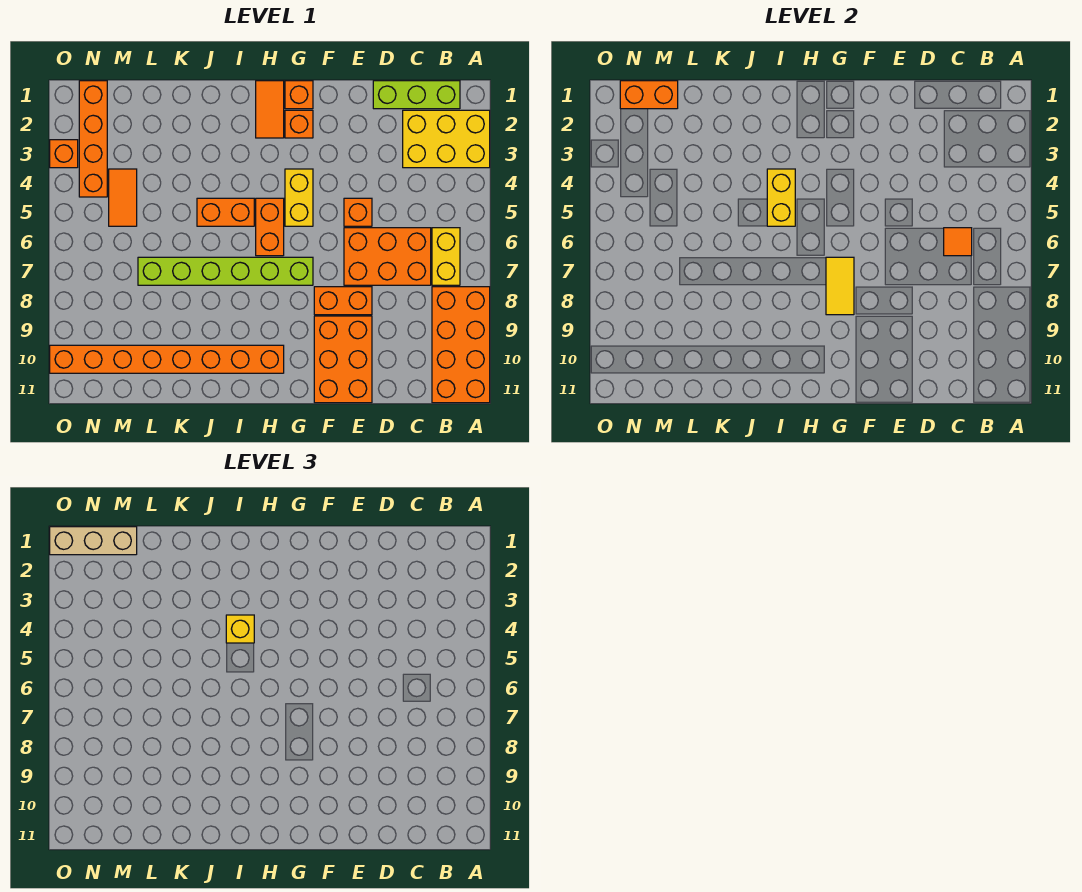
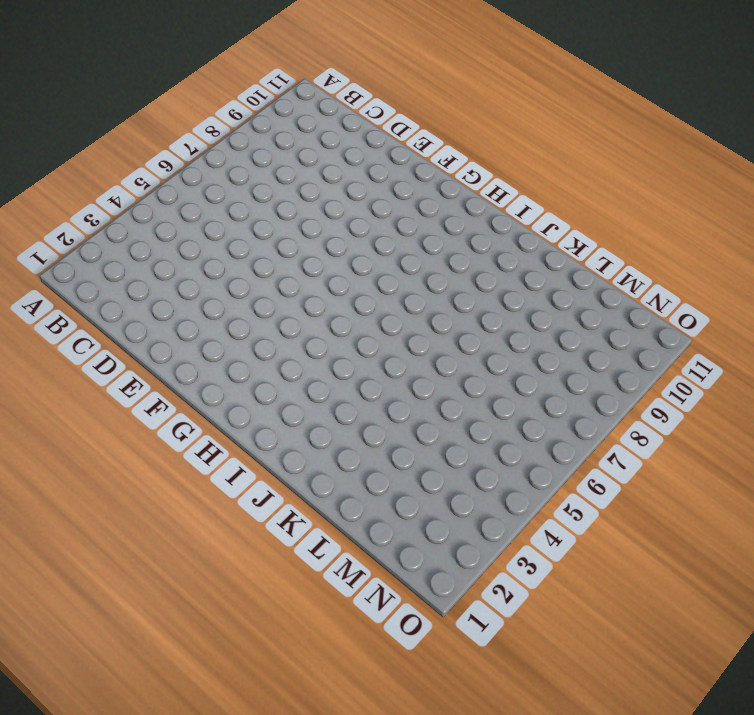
none -> yellow 2x3 brick [403,110,490,168]
none -> orange 2x4 brick [432,287,490,403]
none -> lime 1x3 brick [373,81,460,109]

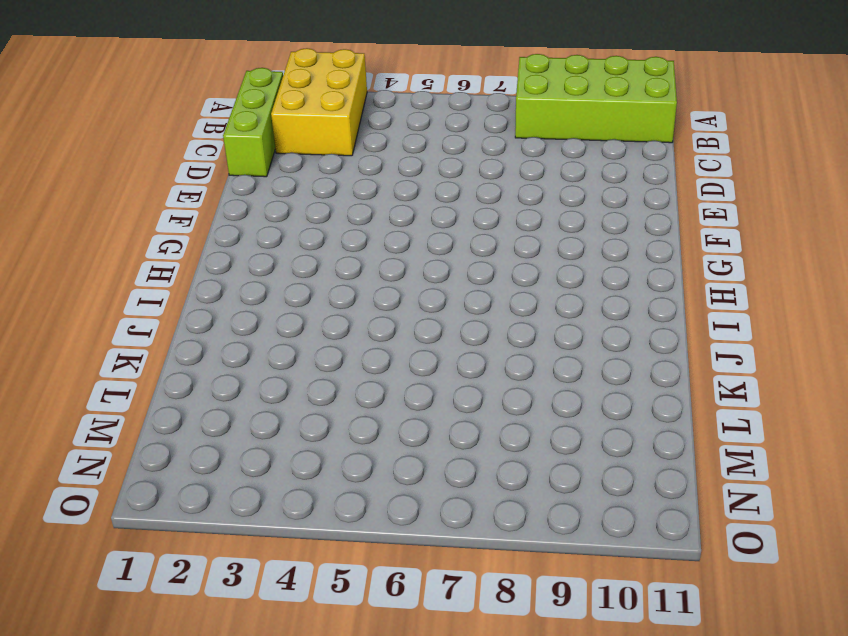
lime 2x4 brick [515,54,677,143] -> orange 2x4 brick [432,287,490,403]
none -> yellow 1x2 brick [432,228,460,285]
none -> orange 2x3 brick [344,228,431,285]
none -> orange 1x1 brick [344,198,372,226]

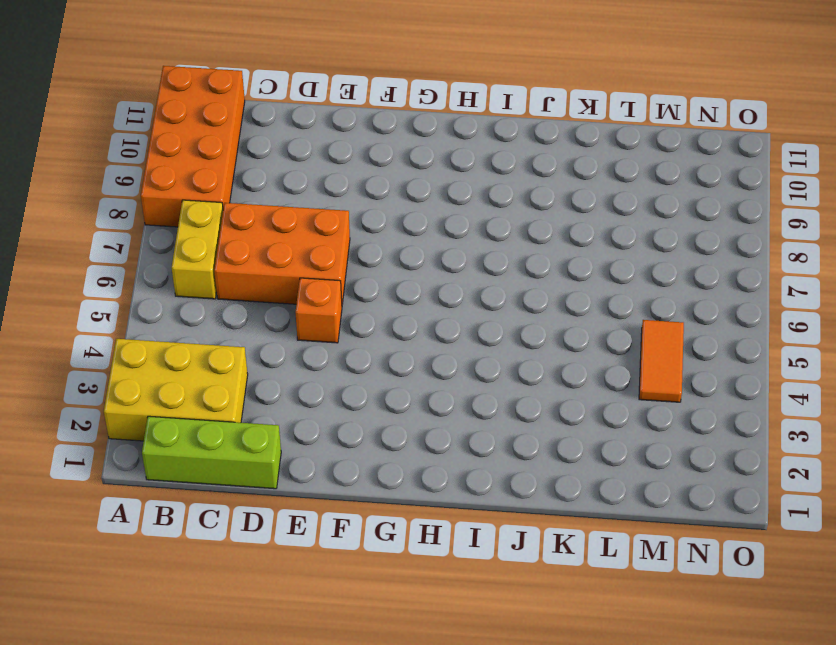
none -> orange 1x2 brick [314,287,372,315]
none -> orange 2x3 brick [314,316,372,403]
none -> orange 1x1 brick [285,81,313,109]

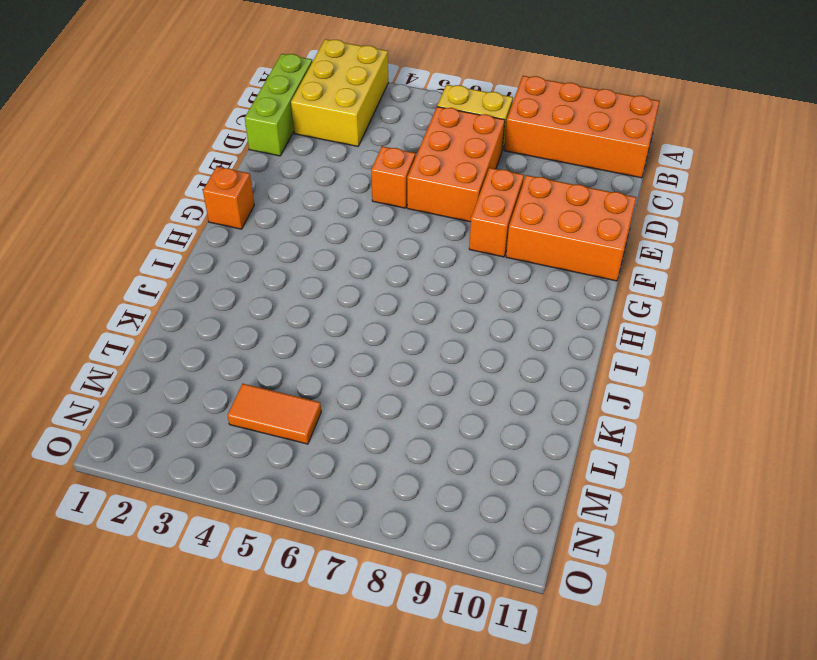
none -> orange 1x1 brick [285,110,313,138]
none -> yellow 1x2 brick [285,169,313,226]
none -> lime 1x6 brick [138,257,313,285]

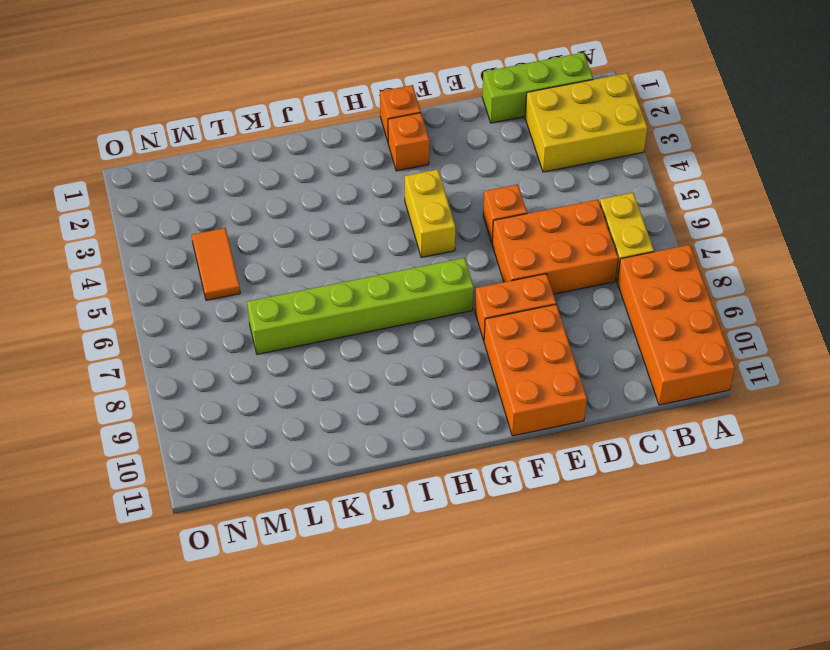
none -> orange 1x2 tile [256,81,284,138]
none -> orange 1x2 brick [256,198,284,256]
none -> orange 1x8 brick [50,345,284,373]

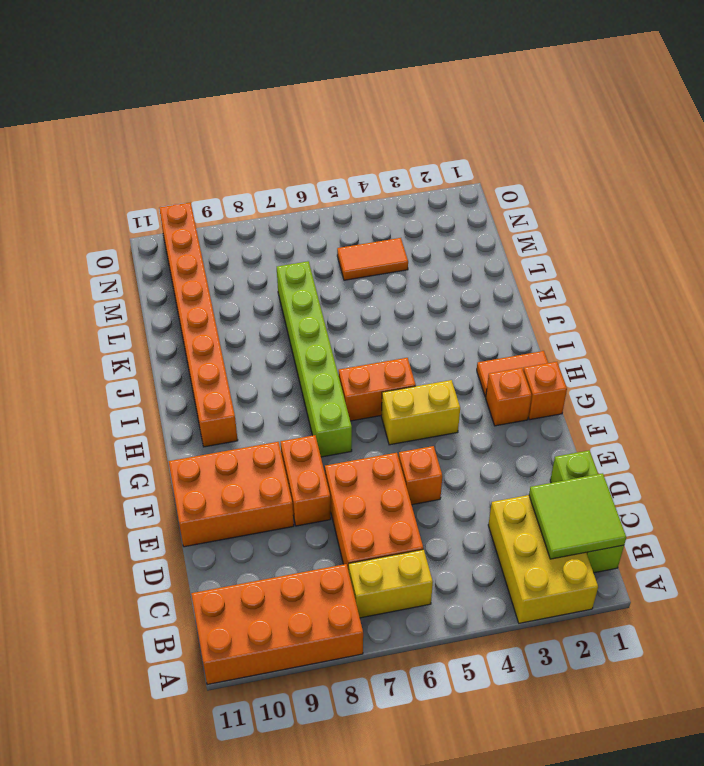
lime 2x2 tile [529,473,626,559] -> none
none -> orange 1x2 brick [197,198,254,226]
none -> orange 1x4 brick [79,81,107,197]
none -> orange 1x1 brick [50,140,78,168]

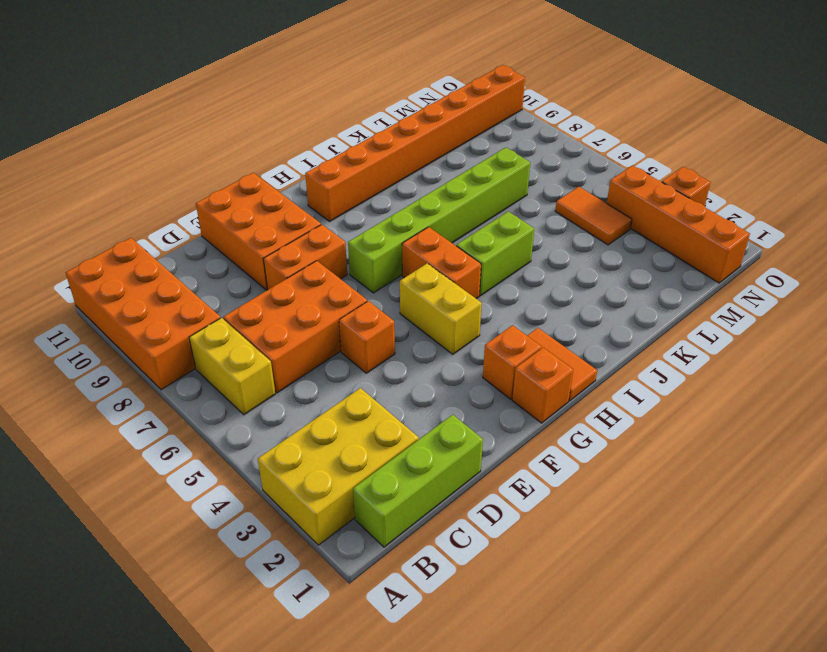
lime 1x2 brick [456,211,534,296] -> orange 1x2 brick [197,198,254,226]
none -> orange 1x1 tile [944,228,972,256]
none -> yellow 1x2 tile [826,257,854,315]
none -> yellow 1x2 brick [767,169,795,226]

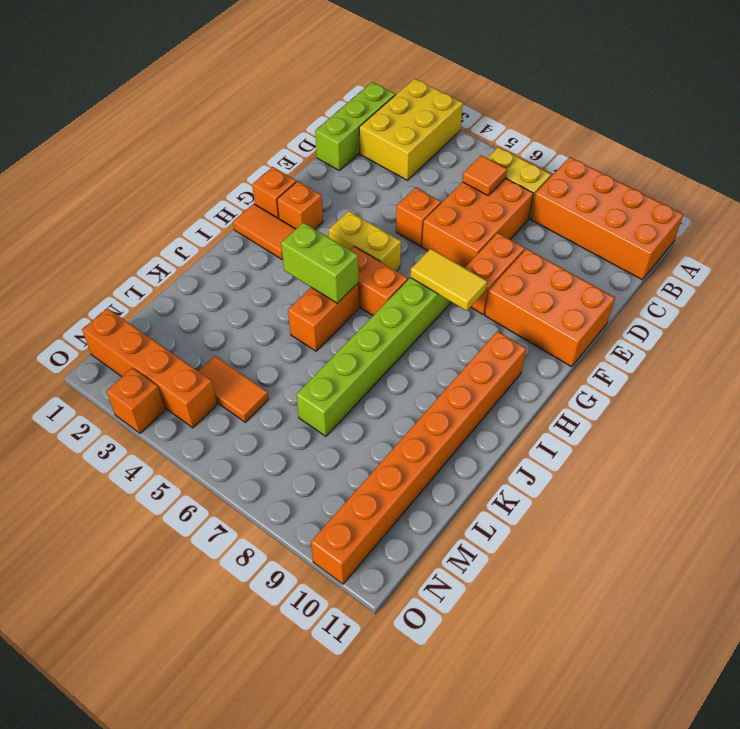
lime 1x2 brick [281,223,358,303] -> yellow 1x2 brick [767,169,795,226]
none -> orange 1x2 brick [620,81,678,109]
none -> yellow 1x1 brick [226,615,254,643]
none -> tan 1x3 brick [50,527,137,555]

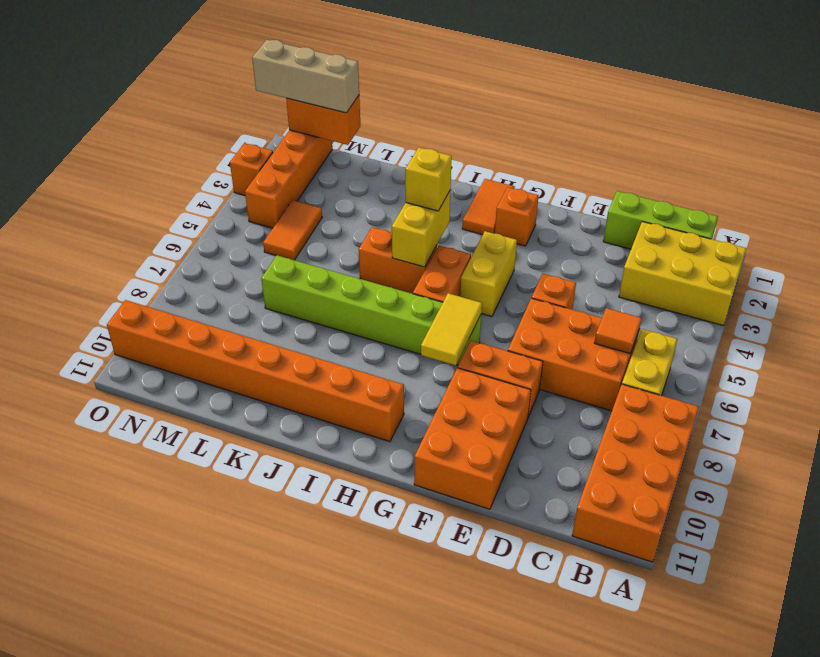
none -> orange 1x1 brick [285,81,313,109]

